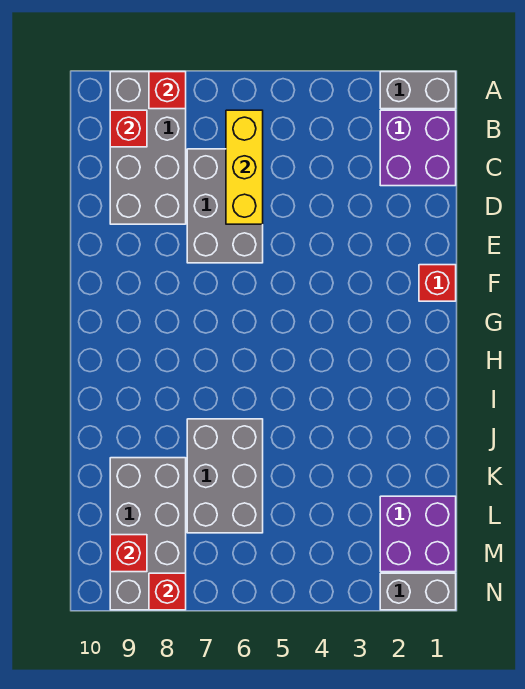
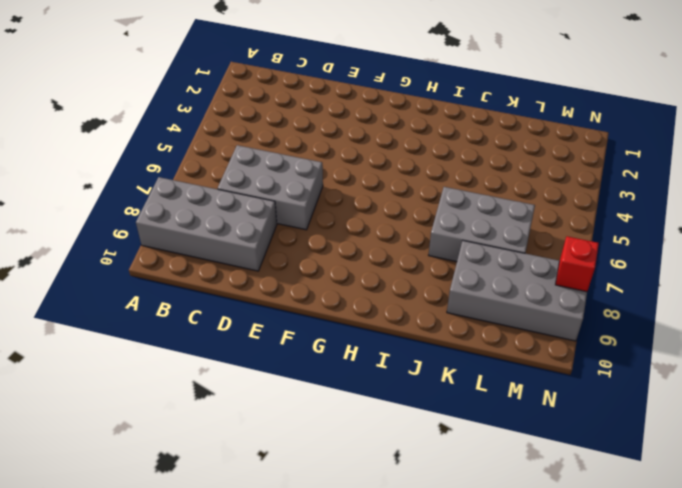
none -> grey 1x2 brick [380,72,456,109]
none -> purple 2x2 brick [380,110,456,186]
none -> red 1x1 brick [419,265,456,301]

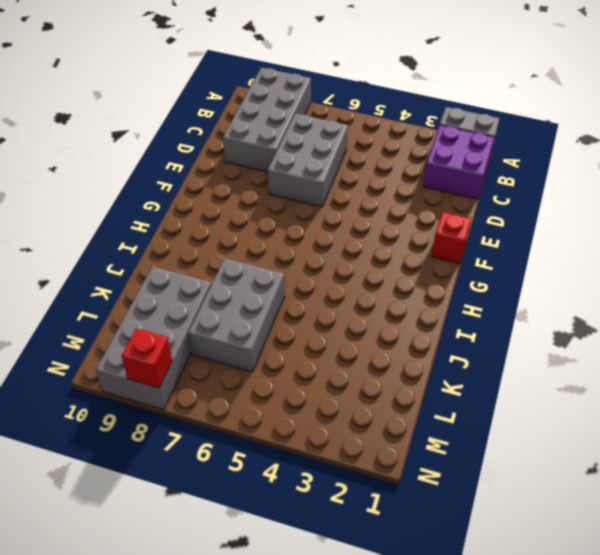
none -> purple 2x2 brick [380,496,456,572]
none -> grey 1x2 brick [380,573,456,610]
none -> red 1x1 brick [149,72,186,109]

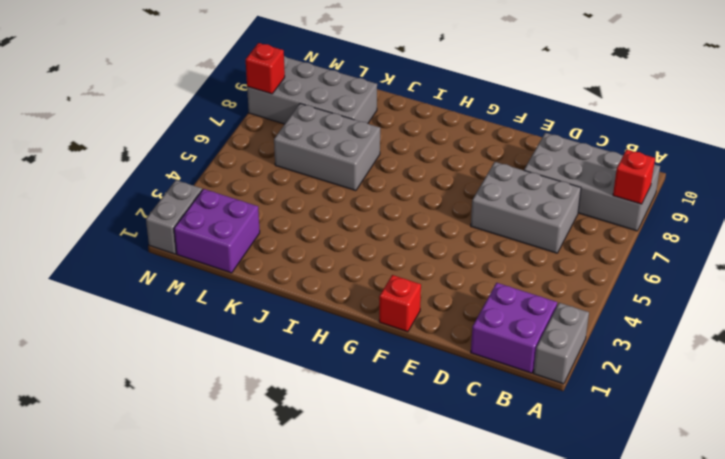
none -> yellow 1x3 brick [226,110,263,224]
none -> red 1x1 brick [110,110,147,147]
none -> red 1x1 brick [110,535,147,572]

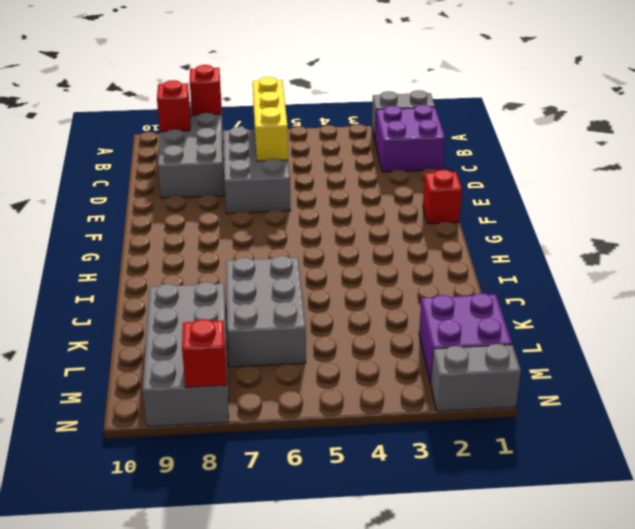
none -> red 1x1 brick [110,535,147,572]

